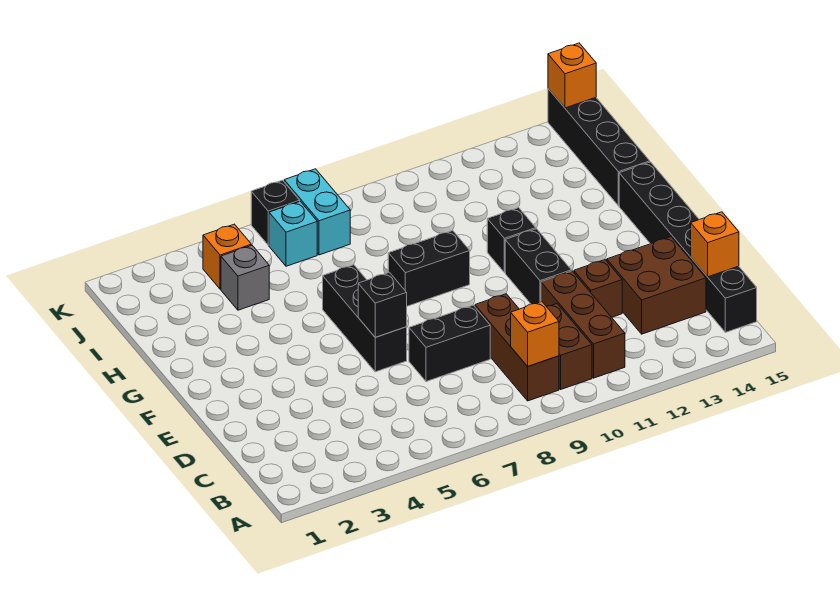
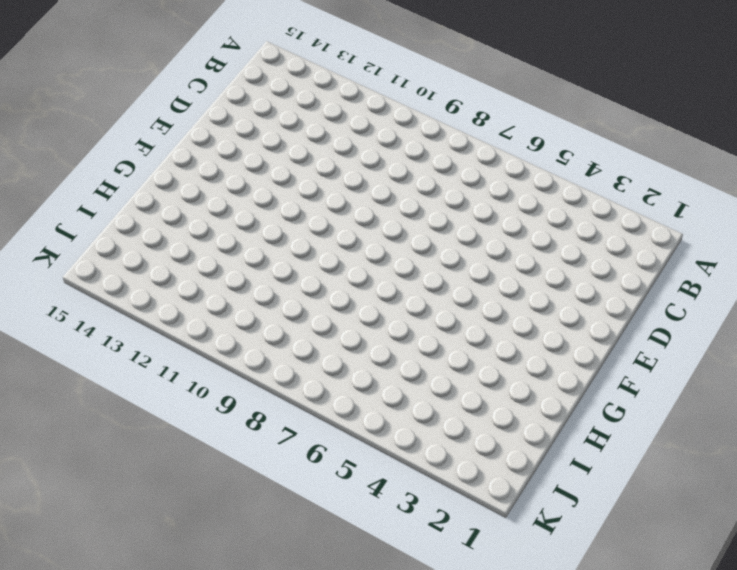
none -> brown 1x3 brick [475,294,559,401]
none -> brown 1x2 brick [546,304,592,389]
none -> brown 1x3 brick [541,271,625,378]

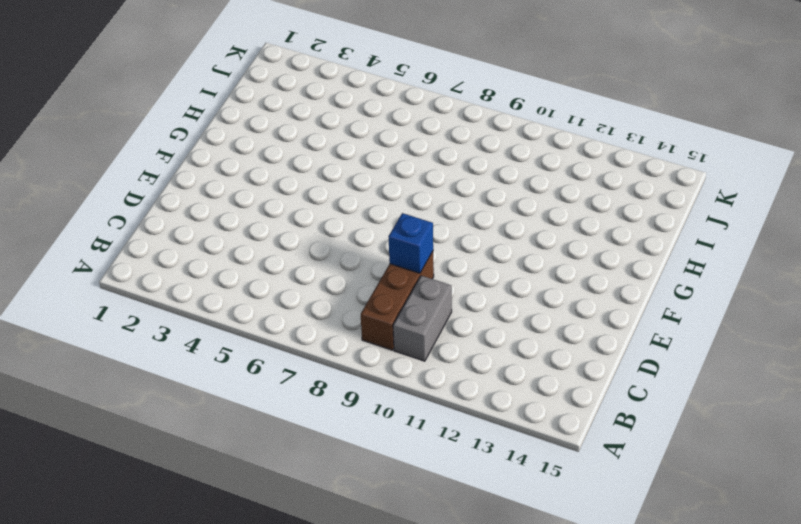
grey 1x2 brick [393,276,452,361] -> brown 1x2 brick [546,304,592,389]
blue 1x1 brick [388,213,433,273] -> none
none -> brown 1x3 brick [541,271,625,378]
none -> black 1x6 brick [619,162,757,332]
none -> brown 2x2 brick [607,237,706,334]

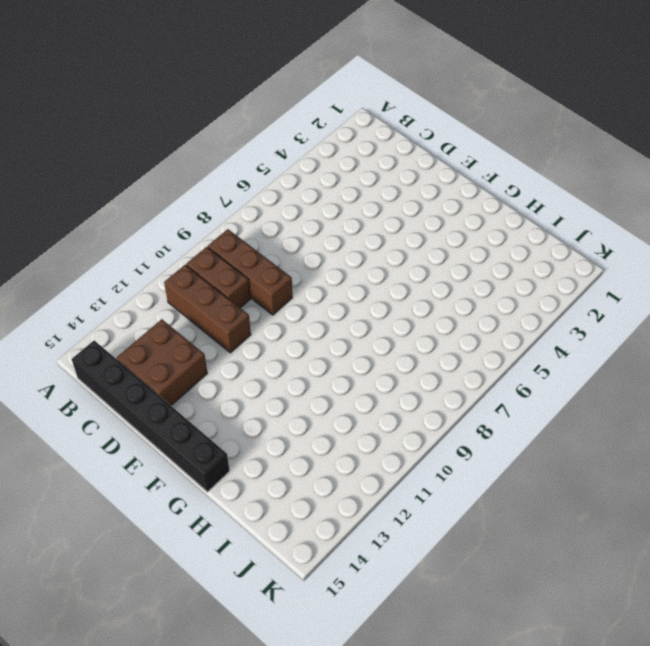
none -> black 1x2 brick [409,305,490,382]
none -> brown 1x1 brick [574,260,622,317]
none -> black 1x3 brick [323,265,407,372]

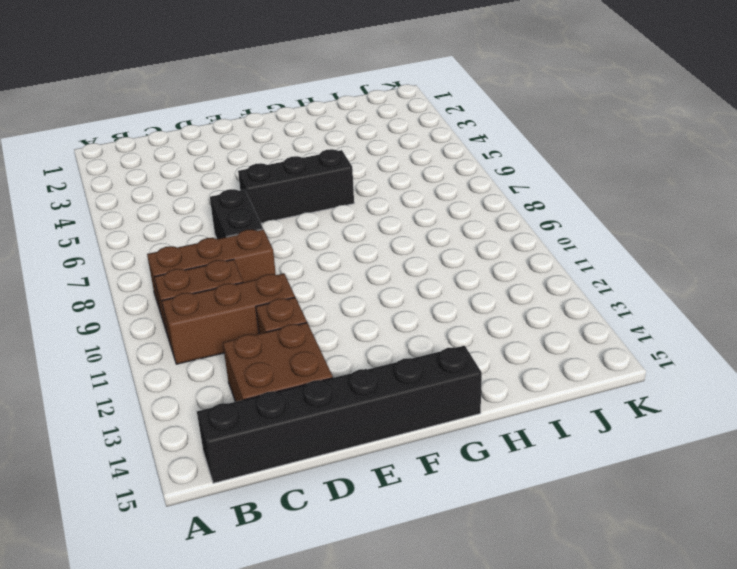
none -> black 1x2 brick [505,229,571,304]
none -> black 1x2 brick [388,230,470,306]
none -> black 1x1 brick [487,208,536,273]

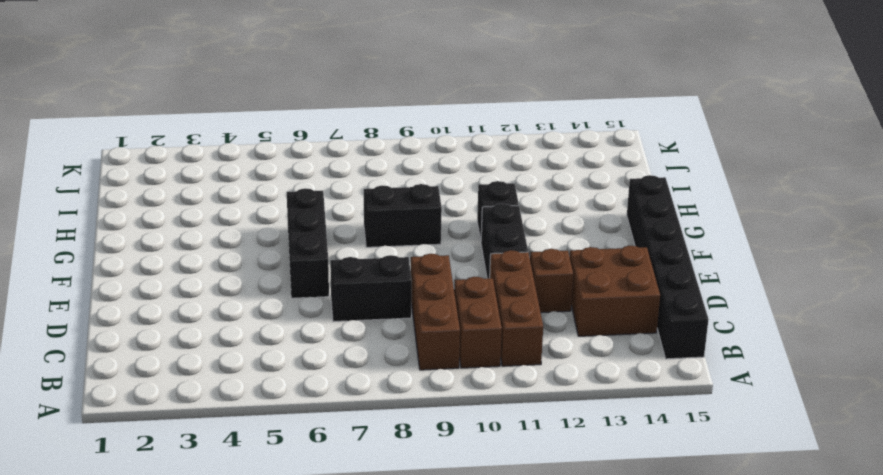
none -> black 1x4 brick [548,89,650,206]
none -> grey 1x1 brick [221,245,269,310]
none -> orange 1x1 brick [203,224,251,289]

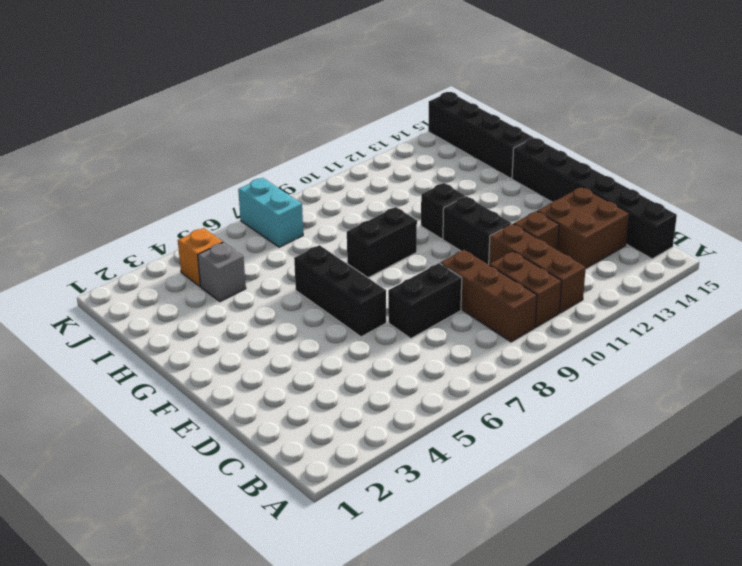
none -> cyan 1x1 brick [269,201,317,266]
none -> black 1x1 brick [251,180,300,245]
none -> orange 1x1 brick [511,302,559,366]

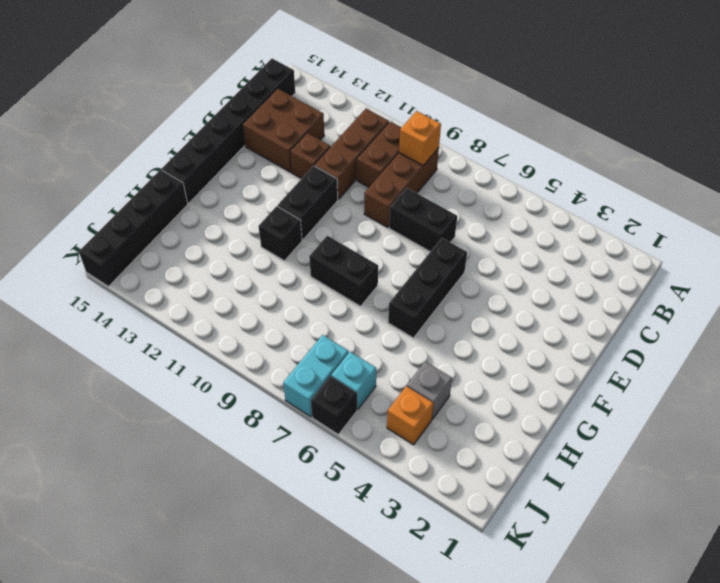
none -> orange 1x1 brick [691,212,739,277]
none -> black 1x1 brick [358,272,407,337]
none -> orange 1x1 brick [548,43,596,108]

